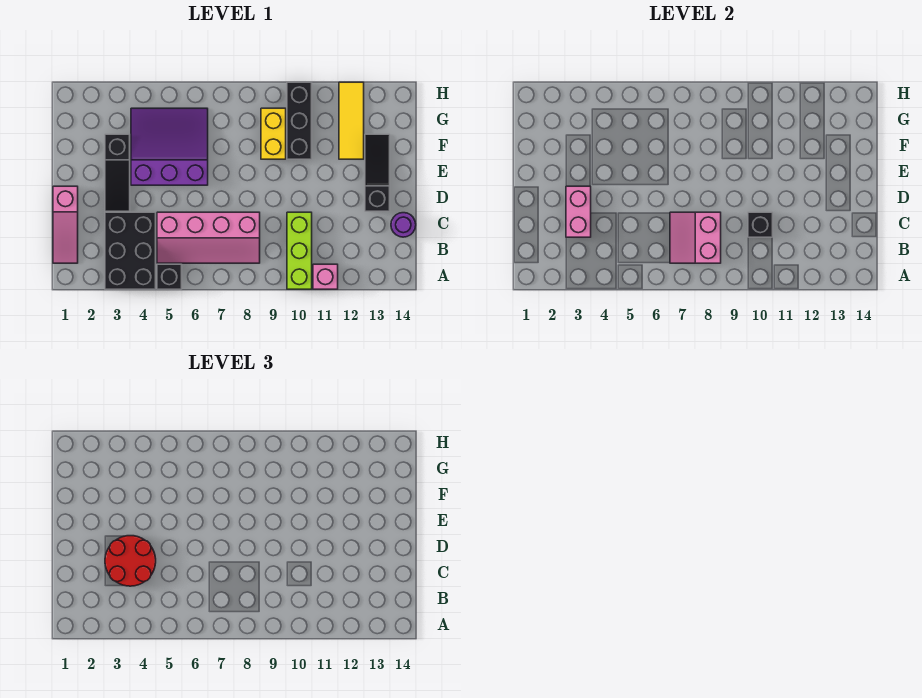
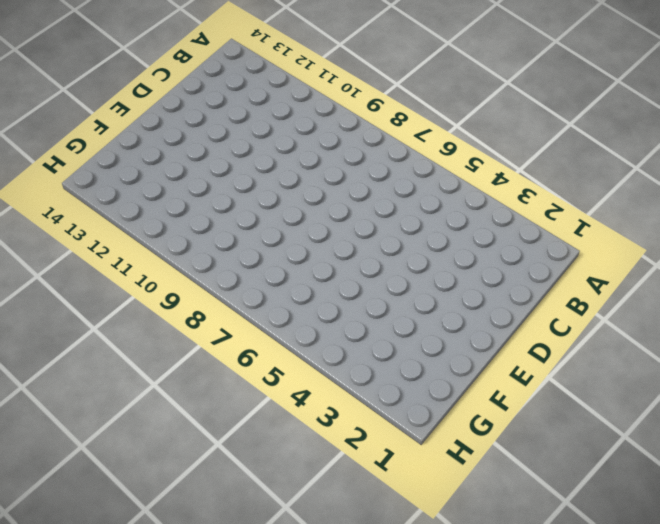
none -> black 2x3 brick [105,212,156,289]
none -> black 1x1 brick [157,264,182,289]
none -> lime 1x3 brick [287,212,312,289]

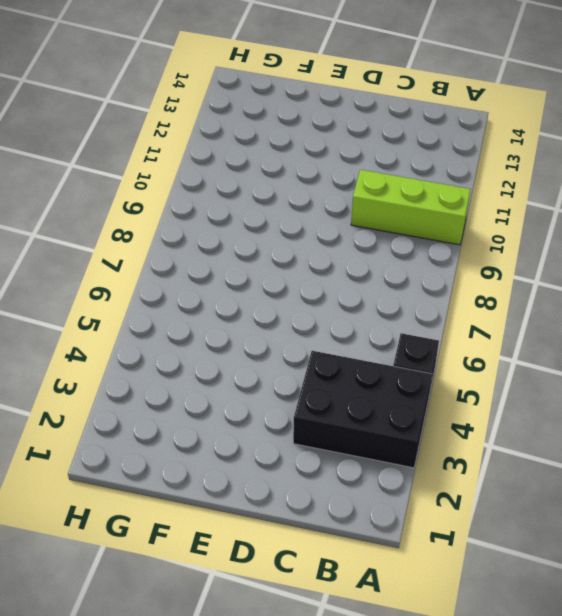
none -> pink 1x1 brick [313,264,338,289]
none -> pink 1x3 slope [53,186,78,263]
none -> pink 2x4 slope [157,212,260,263]

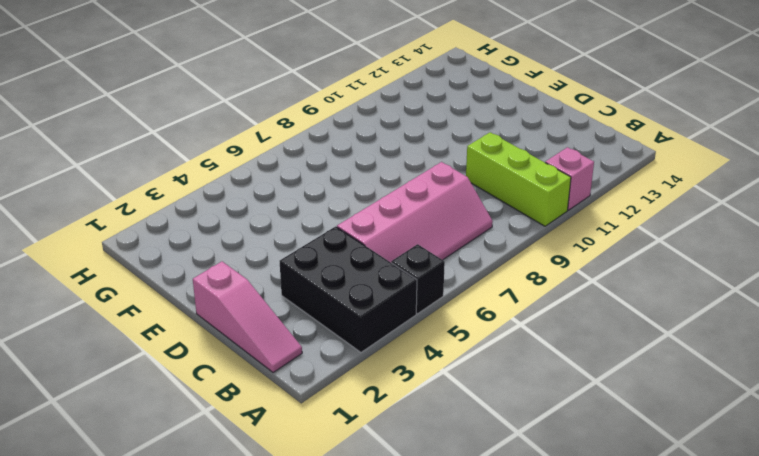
none -> purple 1x1 round brick [391,213,416,237]
none -> black 1x3 slope [105,134,130,211]
none -> black 1x3 slope [365,134,390,211]

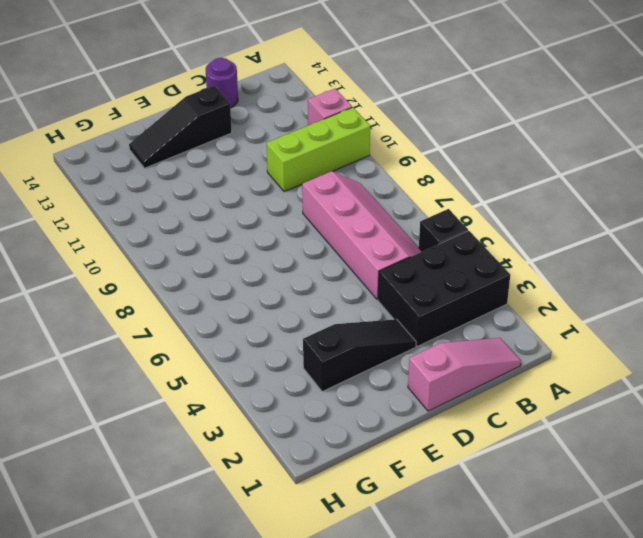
none -> purple 3x3 slope [131,108,208,185]
none -> yellow 1x2 brick [261,108,286,159]
none -> black 1x3 brick [287,82,312,159]

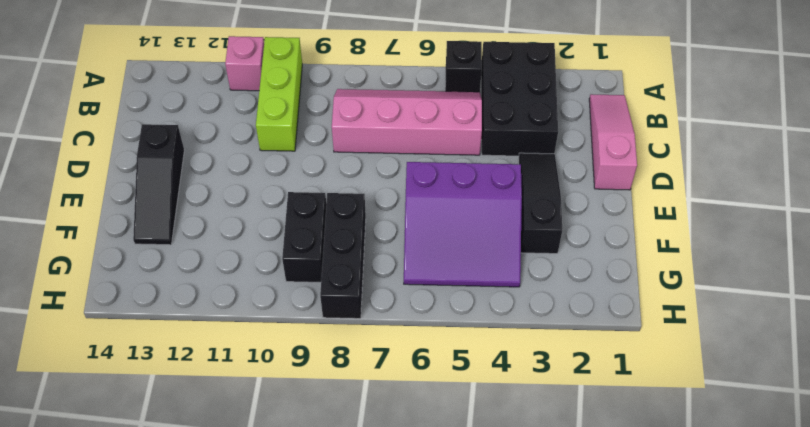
black 1x3 brick [320,193,366,319] -> black 1x3 brick moved to [287,82,312,159]
black 1x2 brick [282,192,326,282] -> yellow 1x2 brick [261,108,286,159]
none -> purple 1x1 round brick [391,213,416,237]
none -> yellow 1x3 tile [339,82,364,159]
none -> pink 2x2 slope [670,212,721,263]

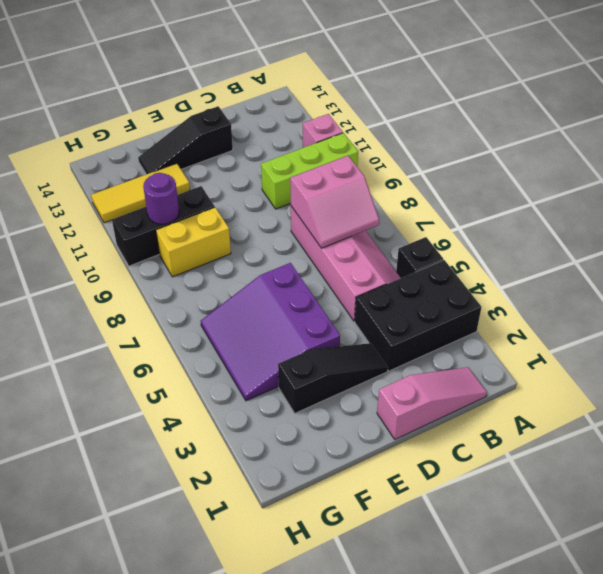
purple 1x1 round brick [143,173,179,224] -> purple 1x1 round brick moved to [391,213,416,237]
none -> pink 1x2 brick [566,186,591,237]
none -> black 1x1 brick [748,212,773,237]
none -> red 2x2 round brick [105,536,156,586]

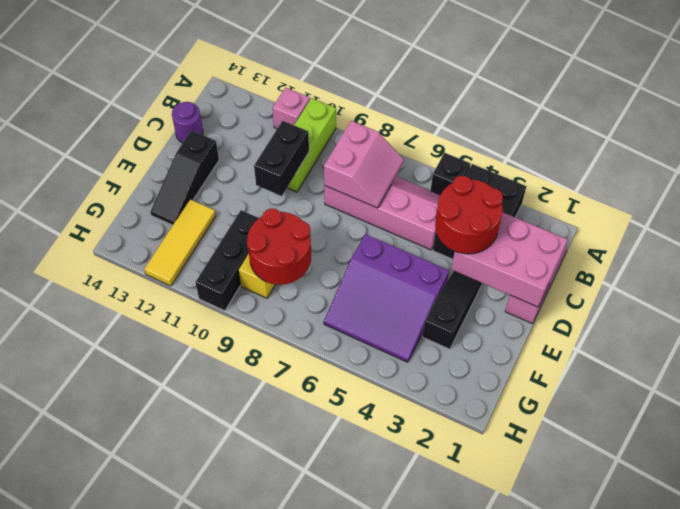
pink 2x3 brick [451,212,568,307] -> pink 1x2 brick [566,186,591,237]
black 1x2 brick [254,121,309,196] -> black 1x1 brick [748,212,773,237]
red 2x2 round brick [247,208,311,285] -> none

